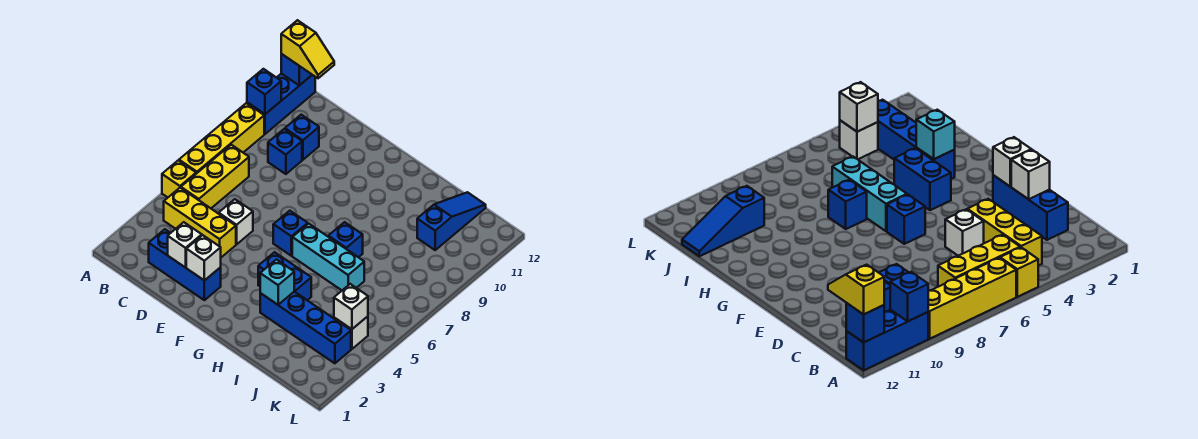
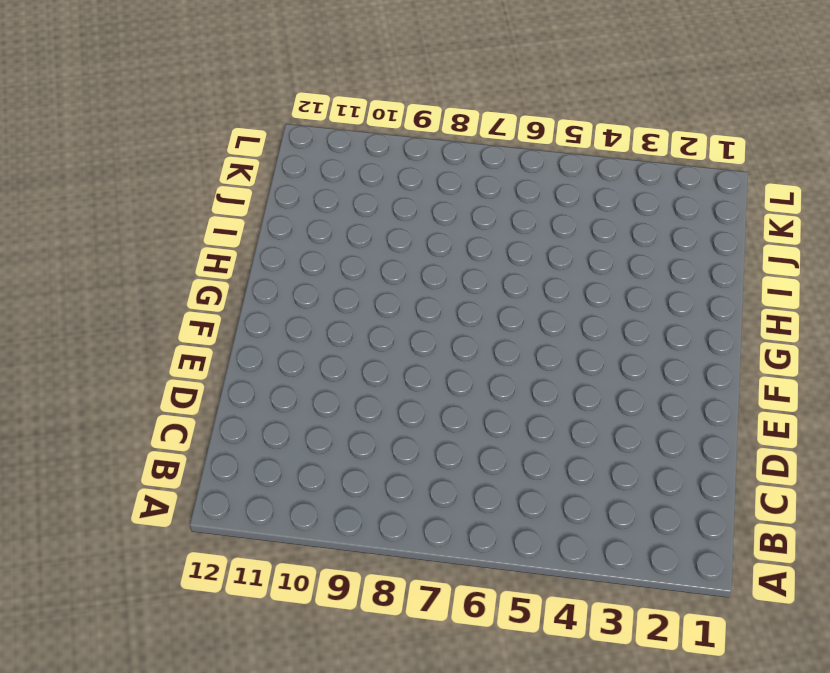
none -> yellow 1x1 brick [162,160,196,197]
none -> yellow 1x4 brick [179,103,264,174]
none -> blue 1x3 brick [247,74,315,134]

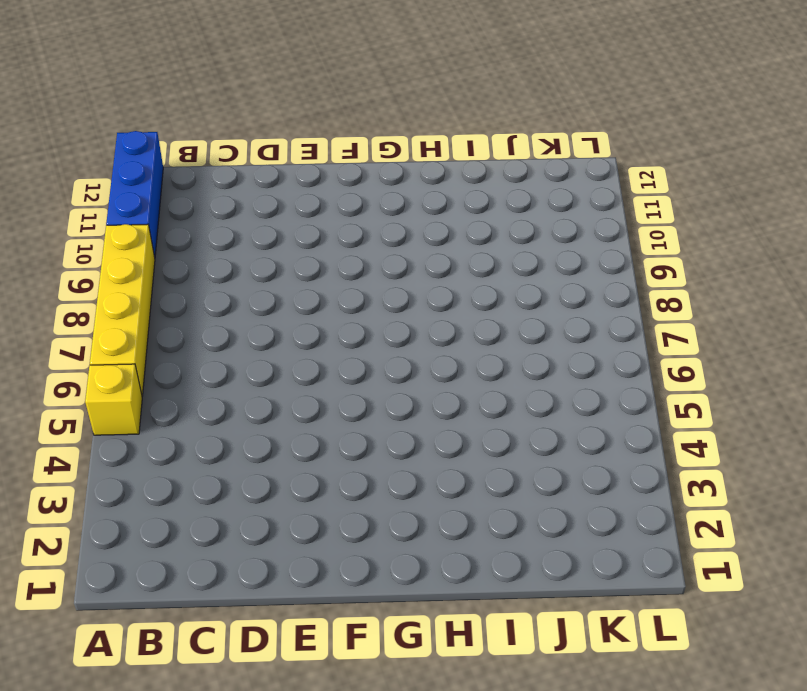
none -> yellow 1x3 brick [164,188,236,257]
none -> yellow 1x3 brick [181,145,249,208]
none -> blue 1x3 brick [149,229,221,300]

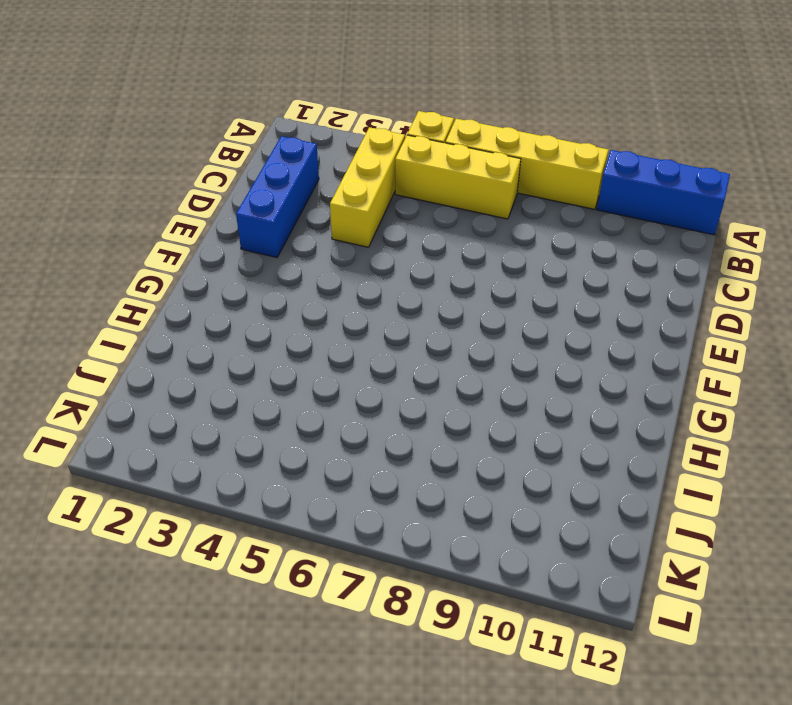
none -> blue 1x1 brick [268,129,302,174]
none -> blue 1x1 brick [285,115,319,160]
none -> white 1x1 brick [219,199,253,244]

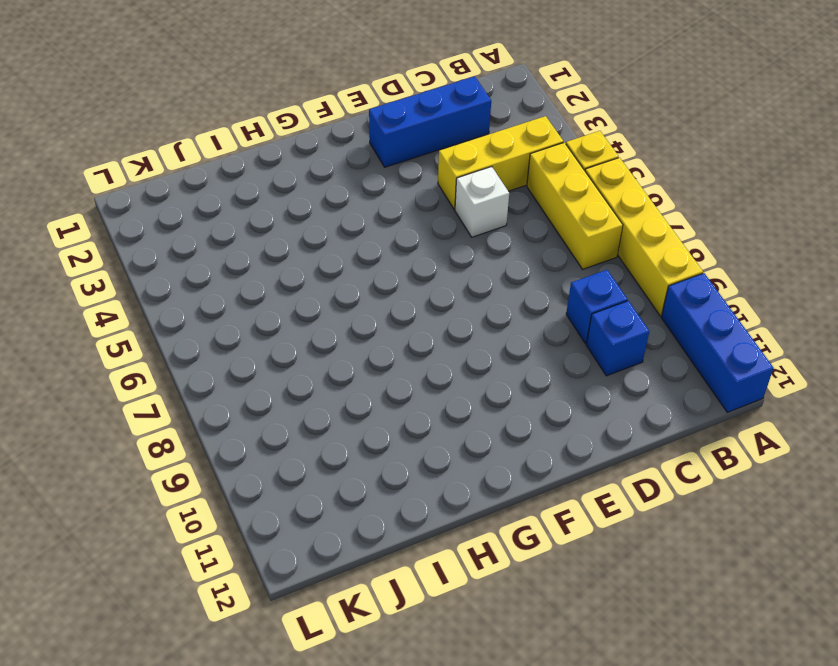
none -> blue 1x1 brick [273,211,308,256]
none -> blue 1x2 brick [258,252,311,300]
none -> cyan 1x3 brick [292,224,364,290]

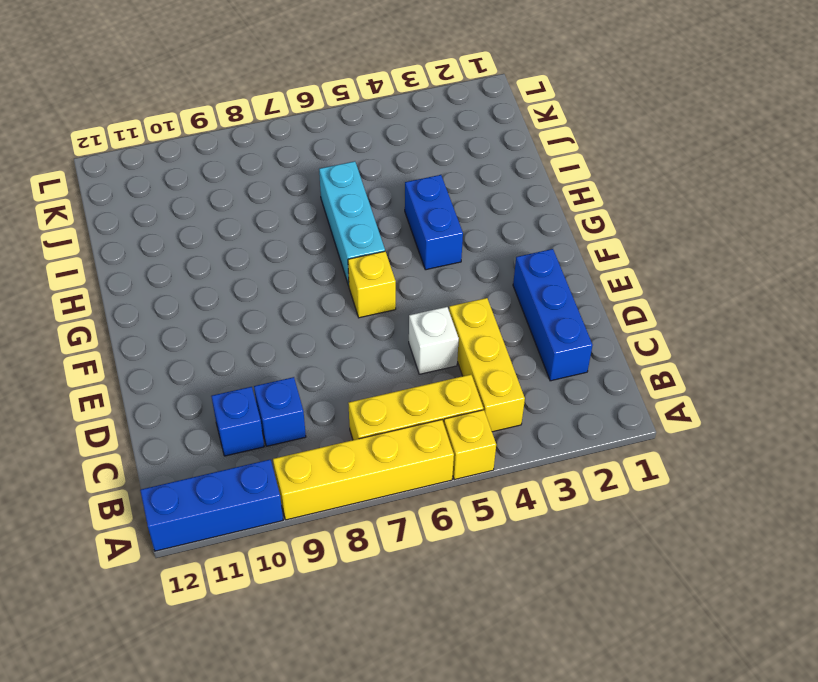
yellow 1x1 brick [348,251,396,318] -> blue 1x1 brick [273,211,308,256]
none -> blue 1x4 brick [260,292,351,363]
none -> blue 1x1 brick [328,222,363,257]
none -> blue 1x3 slope [417,192,486,250]

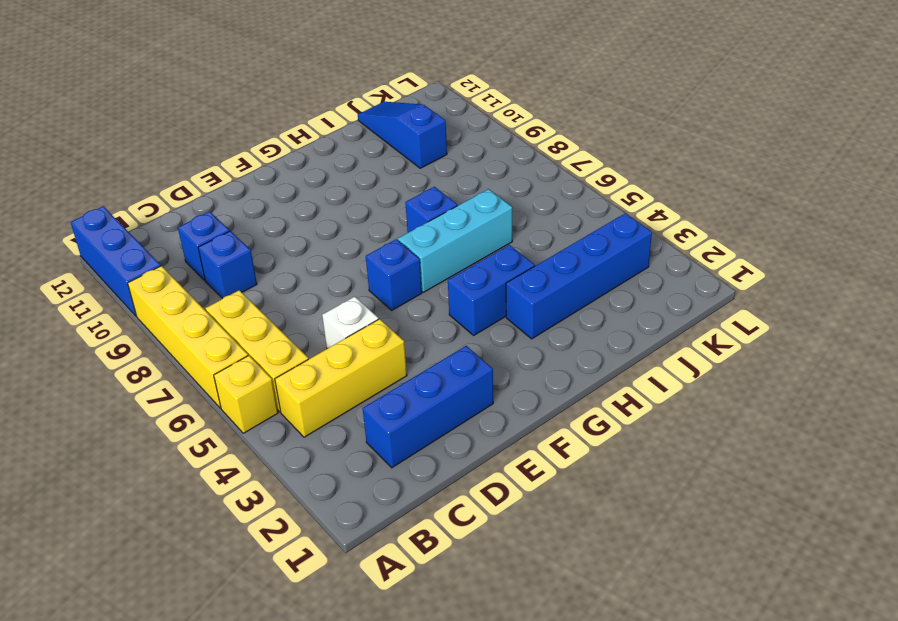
none -> white 1x1 brick [334,316,368,349]
none -> blue 1x1 brick [247,69,281,114]
none -> blue 1x1 brick [281,54,312,85]

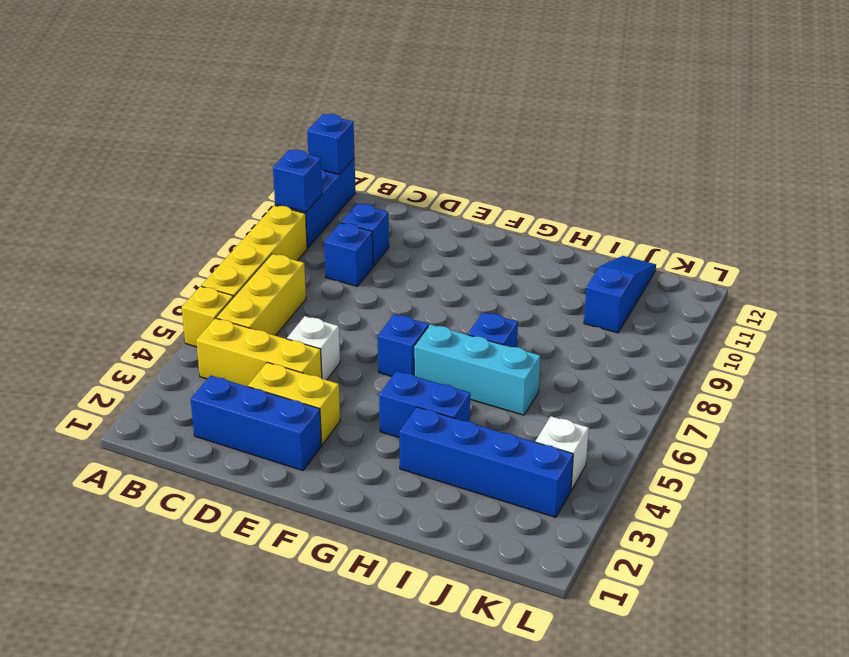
yellow 1x2 brick [248,362,340,445] -> none
none -> white 1x1 brick [168,222,202,267]
none -> white 1x1 brick [186,235,221,281]
none -> cyan 1x1 brick [260,260,294,305]

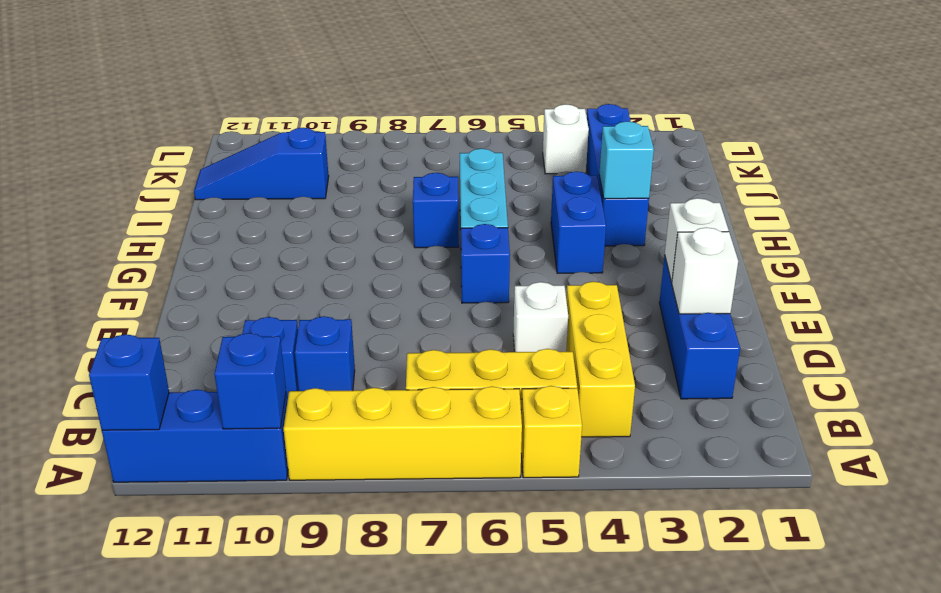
none -> white 1x1 brick [334,284,368,329]
none -> yellow 1x2 slope [281,20,334,78]

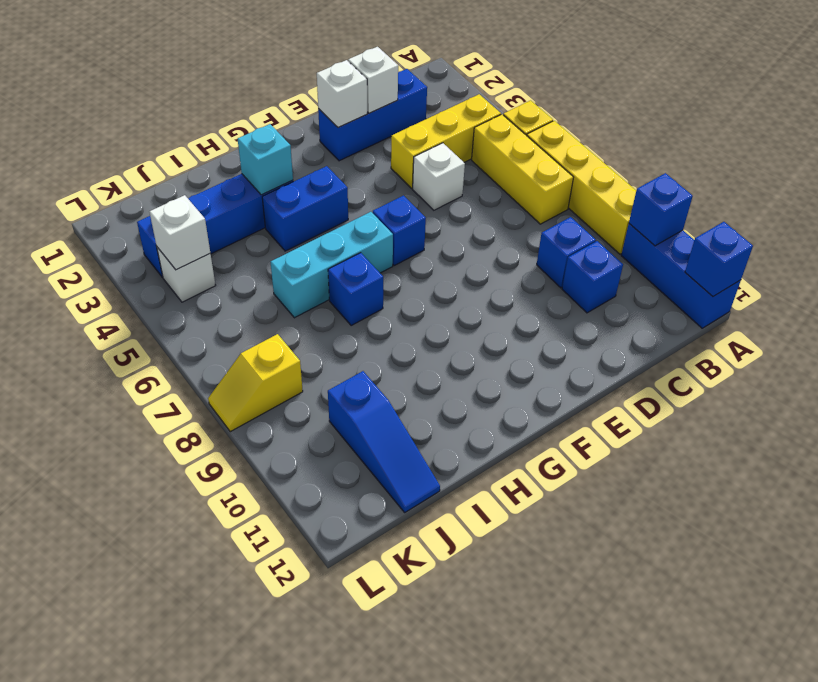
yellow 1x2 slope [208,334,303,432] -> yellow 1x2 slope moved to [281,20,334,78]

